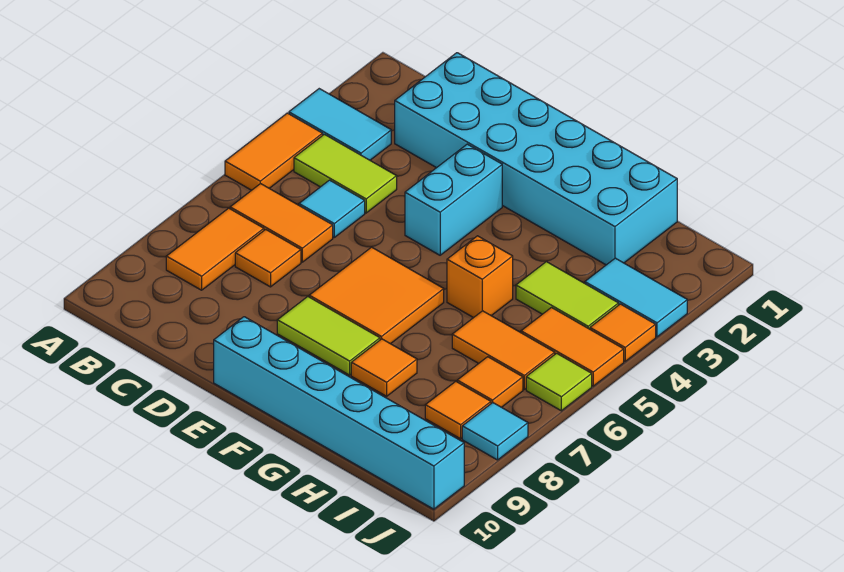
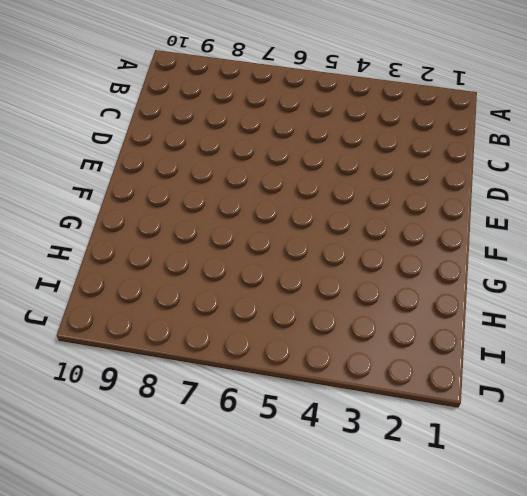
none -> cyan 1x2 tile [289,89,391,160]
none -> orange 1x2 tile [225,113,323,190]
none -> lime 1x2 tile [294,134,397,213]

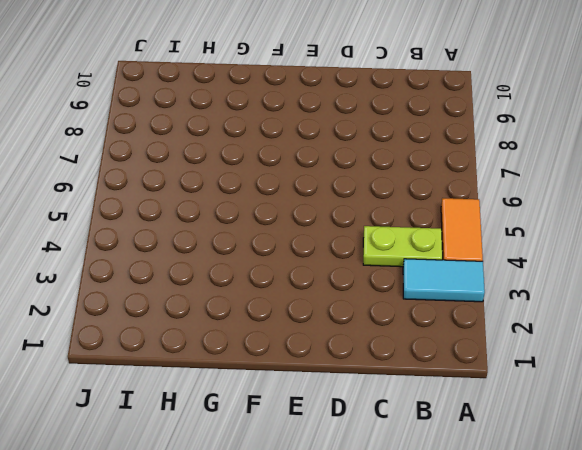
lime 1x2 plate [363,226,442,267] -> lime 1x2 tile [294,134,397,213]
none -> orange 1x2 tile [230,184,333,262]
none -> orange 1x2 tile [166,208,264,290]
none -> cyan 2x6 brick [395,53,677,265]

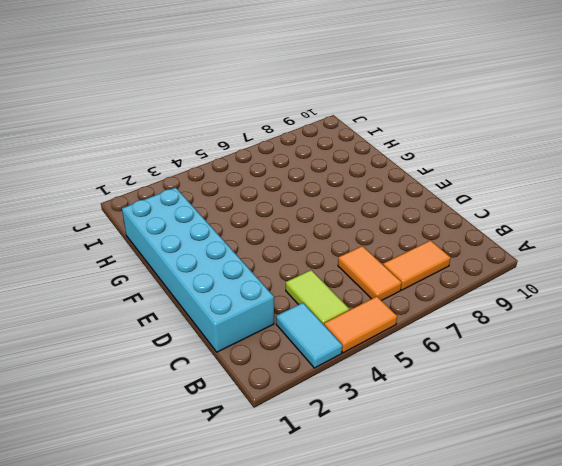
none -> cyan 1x1 tile [299,180,365,237]
none -> orange 1x1 tile [235,229,301,287]
none -> cyan 1x2 brick [405,144,502,255]

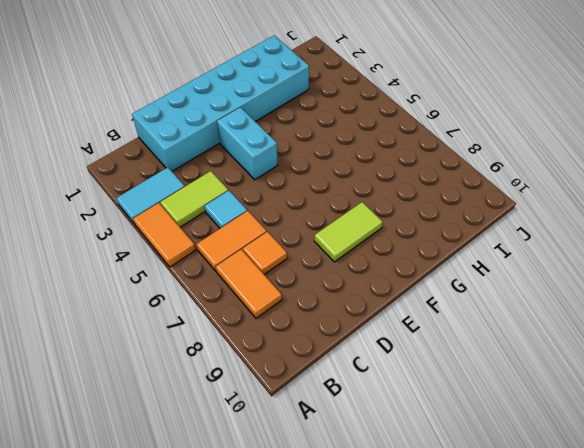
none -> orange 2x2 tile [309,247,444,344]
none -> cyan 1x6 brick [214,317,464,509]
none -> orange 1x1 brick [447,236,513,318]

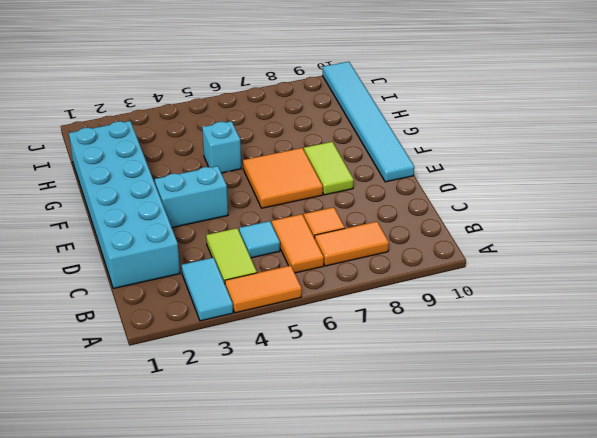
cyan 1x6 tile [323,62,414,182] -> cyan 1x6 brick [214,317,464,509]
cyan 1x1 brick [202,121,241,173] -> orange 1x1 brick [447,236,513,318]
none -> orange 1x1 tile [351,339,417,396]
none -> lime 1x2 tile [516,262,619,329]
none -> orange 1x2 tile [452,311,555,389]

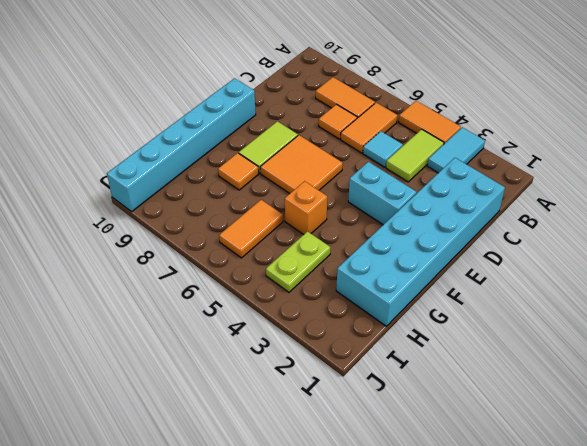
lime 1x2 plate [266,231,330,292] -> lime 1x2 tile [516,262,619,329]
none -> cyan 1x2 tile [585,258,687,337]
none -> orange 1x2 tile [521,308,624,386]
none -> orange 1x1 tile [457,357,523,407]

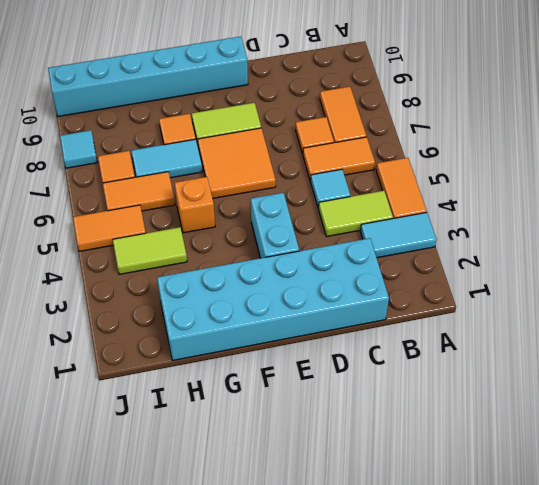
cyan 1x2 tile [131,139,202,178] -> cyan 1x2 tile moved to [585,258,687,337]
none -> orange 1x1 tile [425,381,491,439]
none -> orange 1x1 tile [590,304,656,361]
none -> lime 1x1 tile [526,353,592,411]

